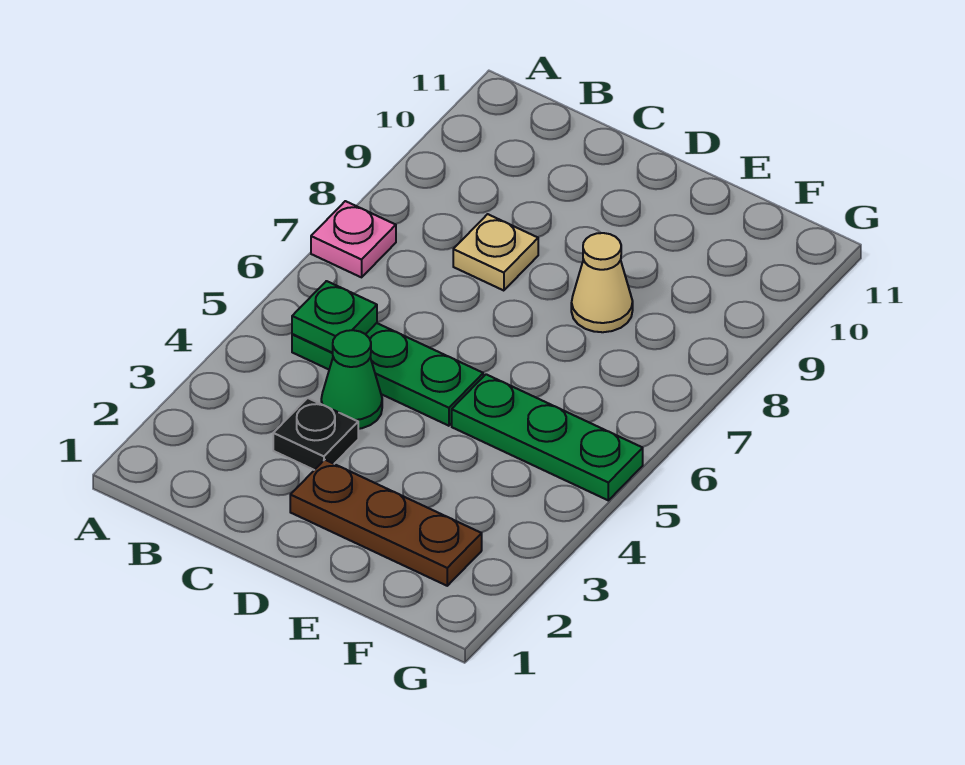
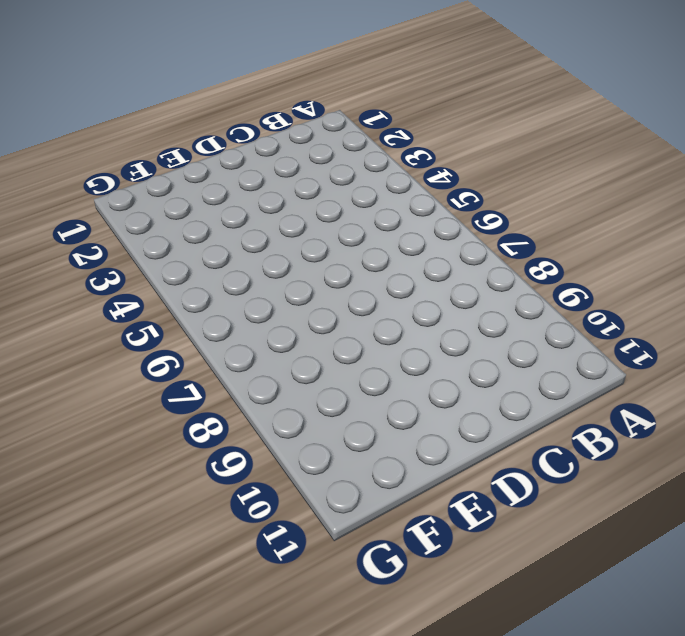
none -> pink 1x1 plate [311,201,396,277]
none -> green 1x3 plate [292,323,483,426]

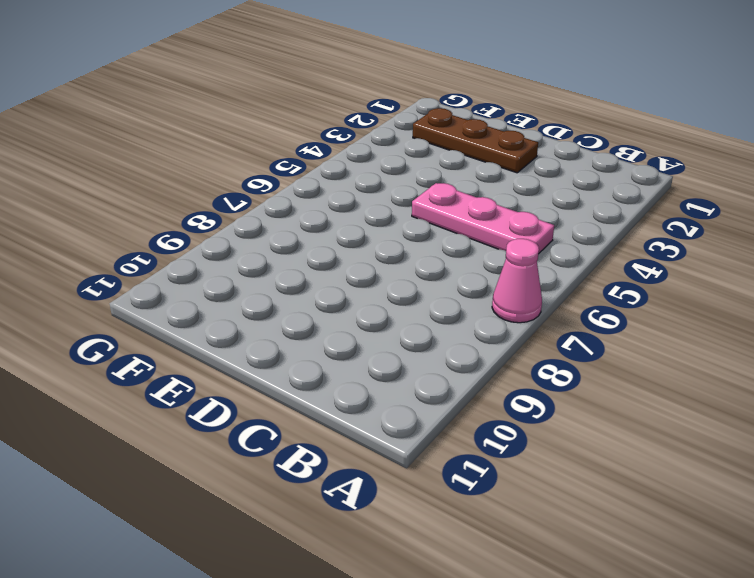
pink 1x1 cone [492,239,542,323] -> pink 1x1 plate [311,201,396,277]
pink 1x3 plate [412,183,554,254] -> green 1x3 plate [292,323,483,426]
none -> black 1x1 plate [273,398,358,470]
none -> green 1x1 cone [321,330,382,429]

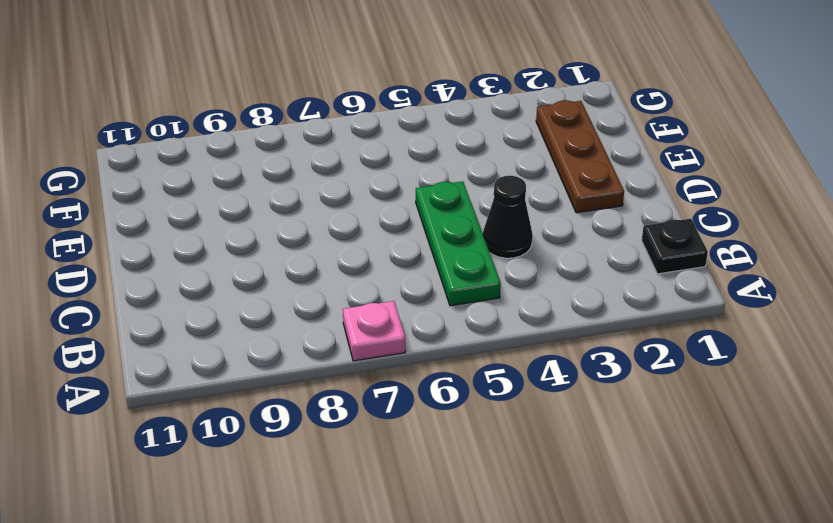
black 1x1 plate [642,219,708,274] -> black 1x1 plate moved to [273,398,358,470]
black 1x1 cone [483,176,533,258] -> green 1x1 cone [321,330,382,429]
none -> tan 1x1 plate [453,214,538,291]
none -> green 1x3 plate [452,374,643,500]

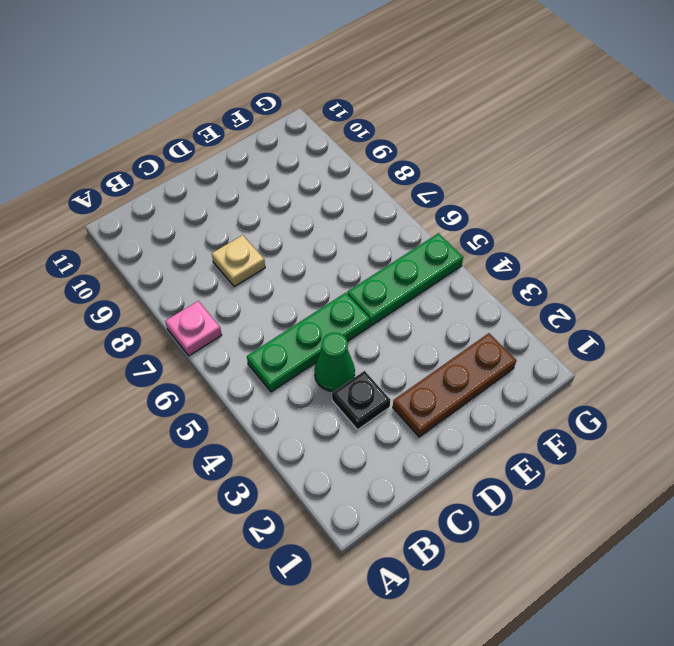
none -> tan 1x1 cone [571,233,633,332]
none -> green 1x1 plate [292,281,377,353]

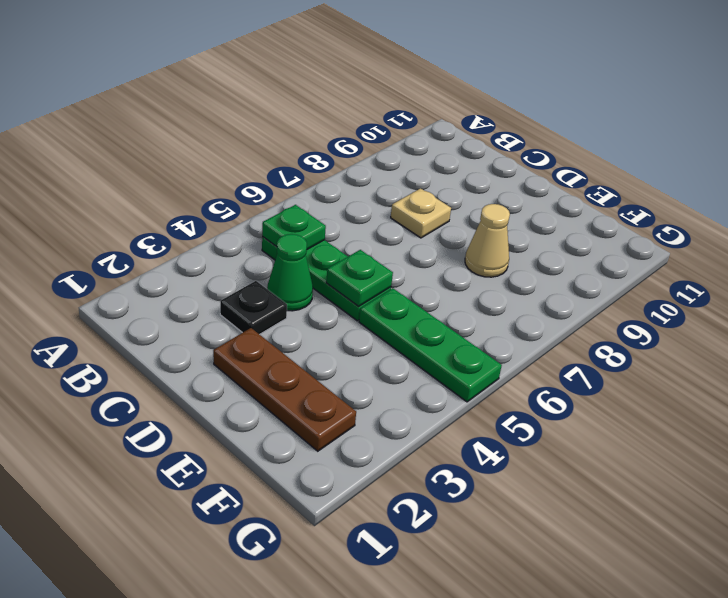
green 1x1 plate [326,250,393,306] -> none
none -> pink 1x1 plate [311,201,396,277]

